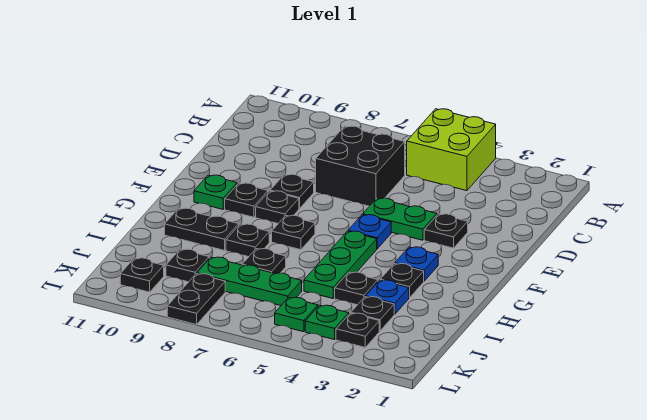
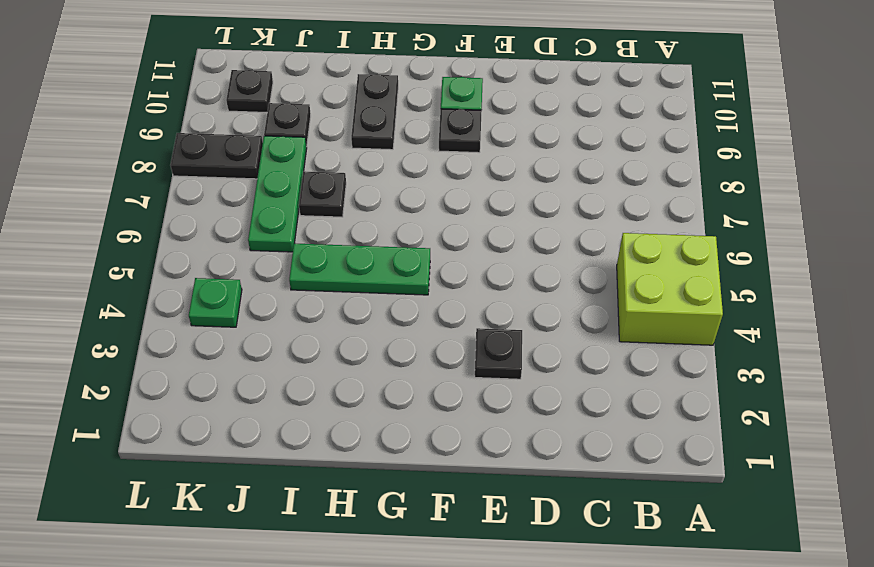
none -> black 2x2 brick [316,126,405,206]
none -> green 1x2 plate [363,198,437,240]
none -> black 1x1 plate [270,174,314,209]

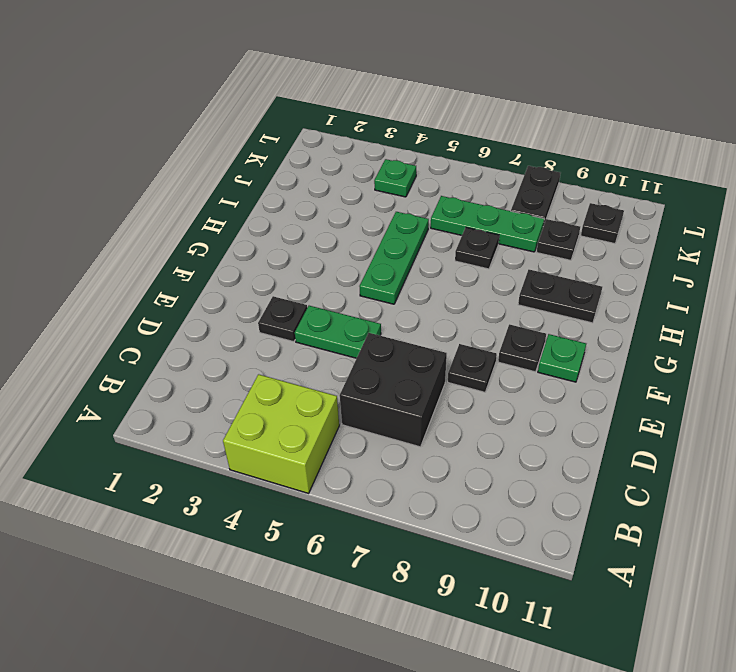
none -> blue 1x1 plate [348,215,391,249]
none -> black 1x1 plate [256,191,299,223]
none -> blue 1x1 plate [395,247,438,281]

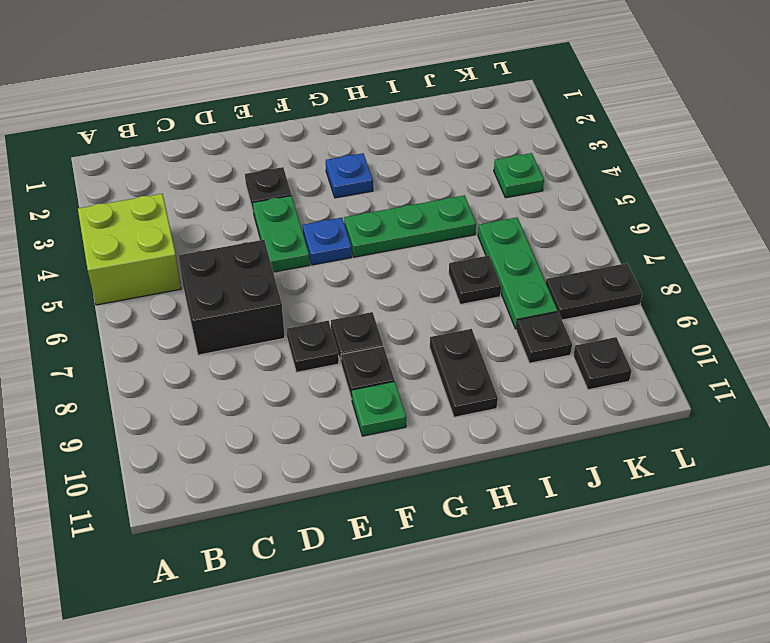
none -> black 1x1 plate [272,215,315,250]
none -> black 1x1 plate [380,264,424,298]
none -> black 1x1 plate [226,224,269,257]

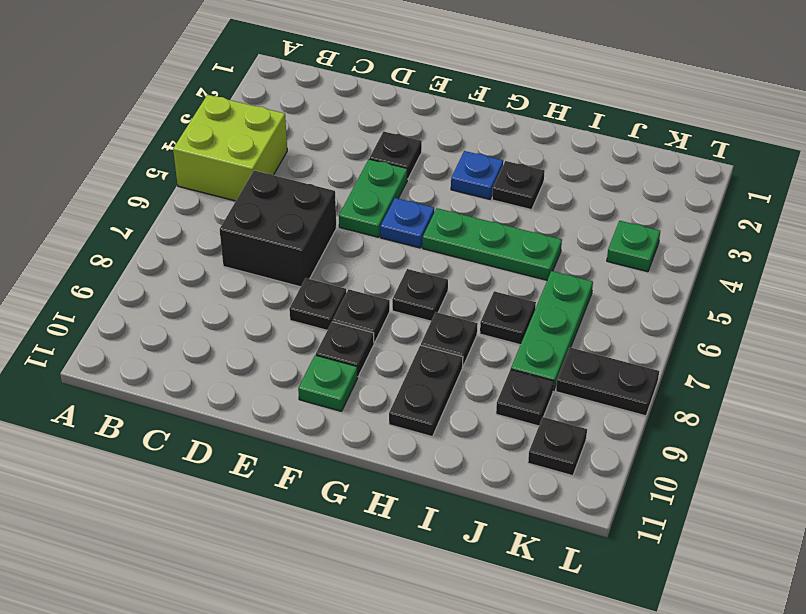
none -> blue 1x1 plate [366,280,409,314]
none -> black 1x1 plate [335,272,378,305]
none -> black 1x1 plate [351,297,394,331]

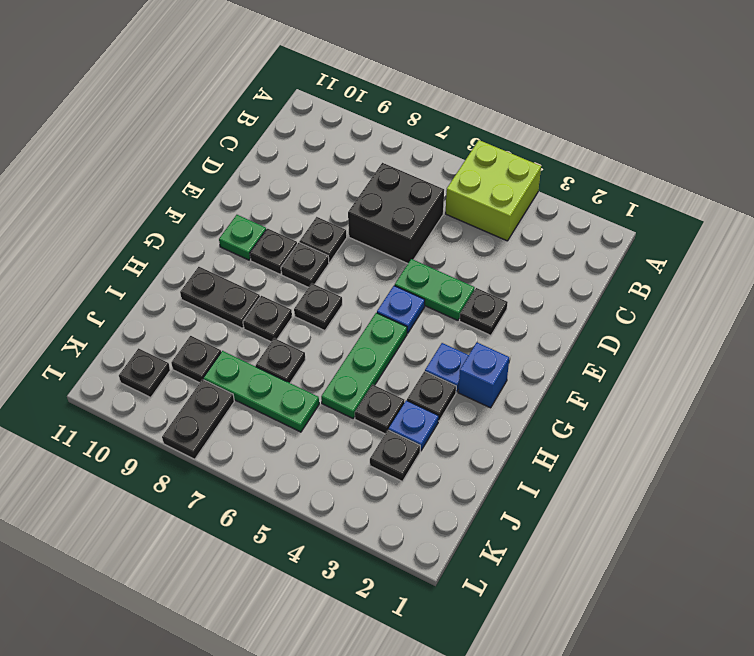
blue 1x1 brick [458,342,509,408] -> none
none -> black 1x1 plate [336,313,379,347]
none -> green 1x1 plate [305,305,349,340]
none -> green 1x1 plate [275,297,318,332]

